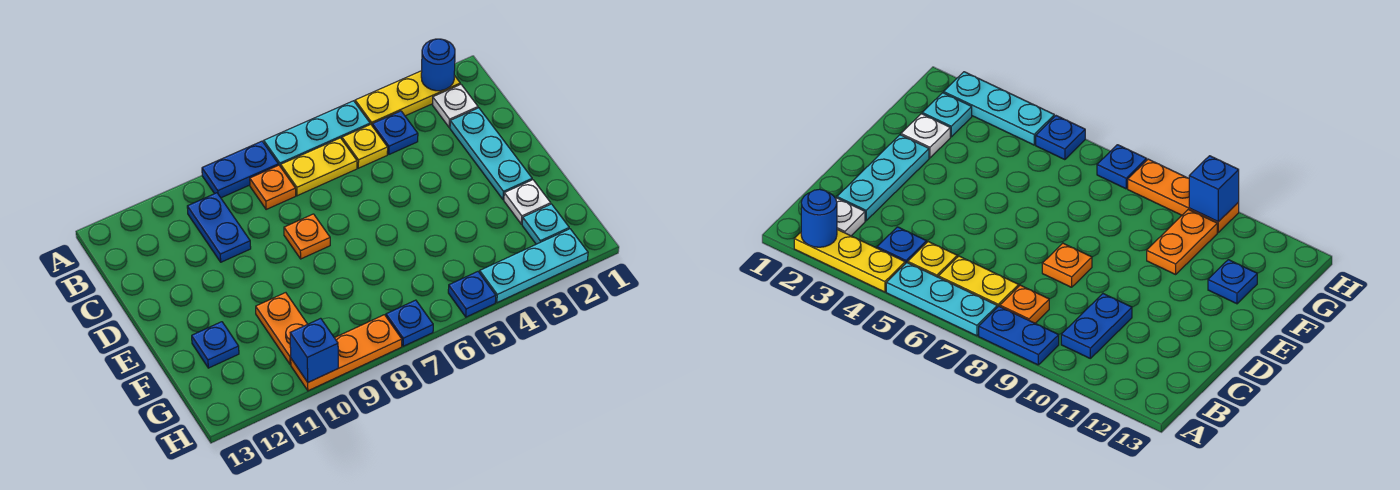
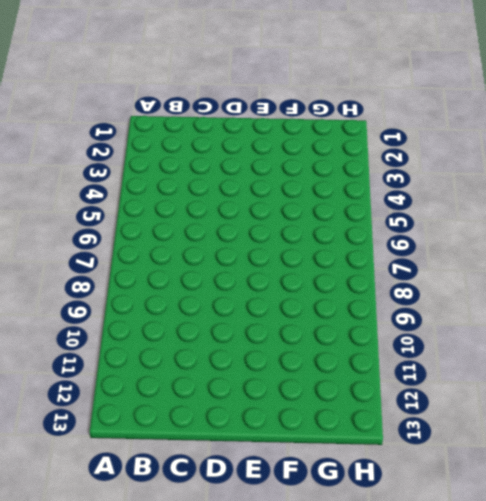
none -> yellow 1x3 plate [355,71,460,125]
none -> cyan 1x3 plate [264,101,370,167]
none -> blue 1x2 plate [202,141,278,198]

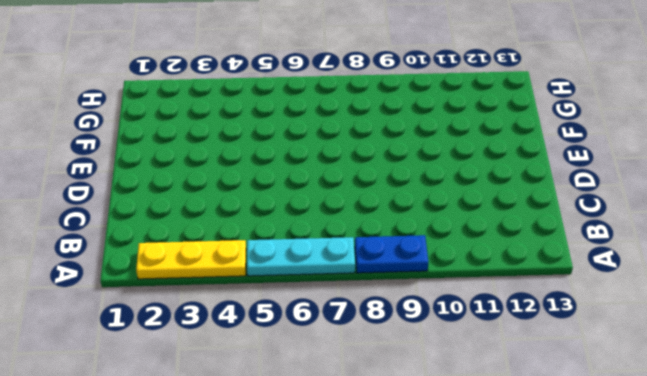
none -> white 1x1 plate [433,84,478,127]
none -> blue 1x1 plate [372,111,418,154]
none -> yellow 1x1 plate [342,124,388,168]

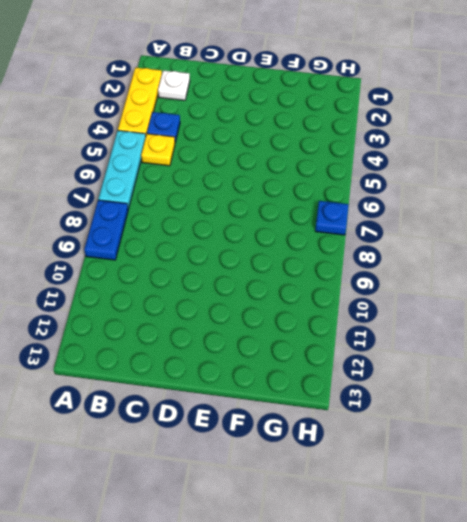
none -> yellow 1x2 plate [281,138,357,196]
none -> orange 1x1 plate [250,165,296,209]
none -> blue 1x2 plate [187,193,251,262]

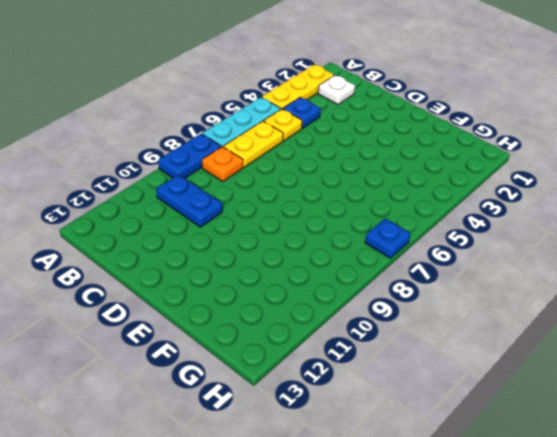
none -> cyan 1x3 plate [450,108,532,200]
none -> orange 1x1 plate [284,214,330,259]
none -> white 1x1 plate [504,180,551,224]

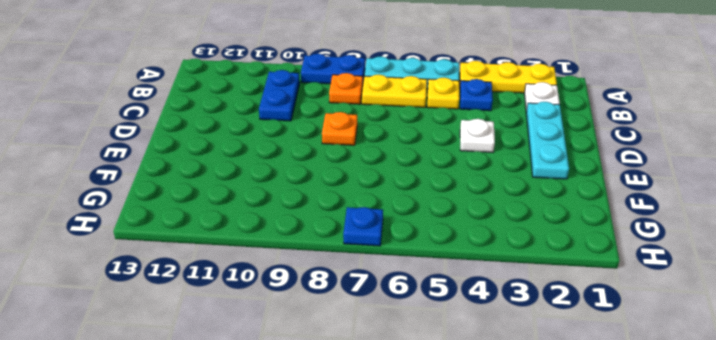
white 1x1 plate [460,119,495,152] -> white 1x1 plate moved to [504,180,551,224]
none -> orange 1x2 plate [256,293,307,365]
none -> blue 1x1 plate [192,322,239,368]
none -> cyan 1x1 plate [522,204,569,244]

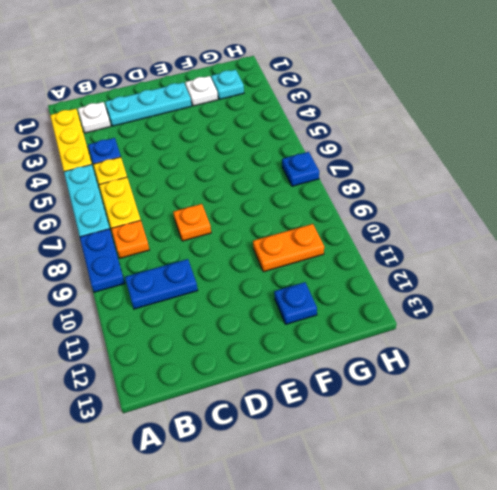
none -> cyan 1x3 plate [480,229,588,303]
none -> blue 1x1 plate [448,272,496,317]
none -> orange 1x3 plate [291,315,402,391]

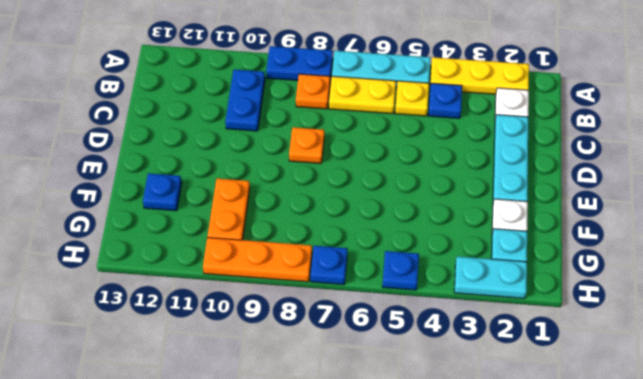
cyan 1x2 plate [454,256,527,298] -> cyan 1x3 plate [480,229,588,303]
none -> blue 1x1 round brick [421,39,455,91]
none -> blue 1x1 brick [290,318,338,382]

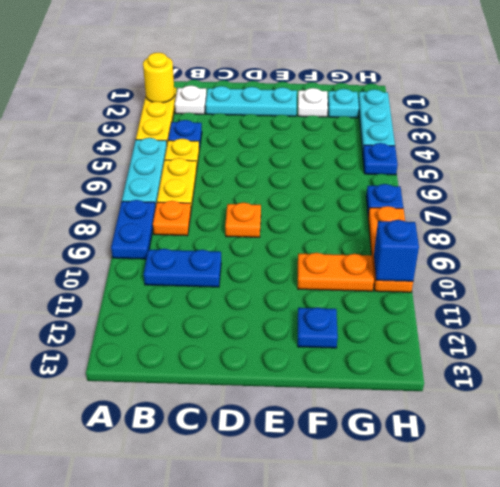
yellow 1x1 round brick [143,53,175,103] -> blue 1x1 round brick [421,39,455,91]

